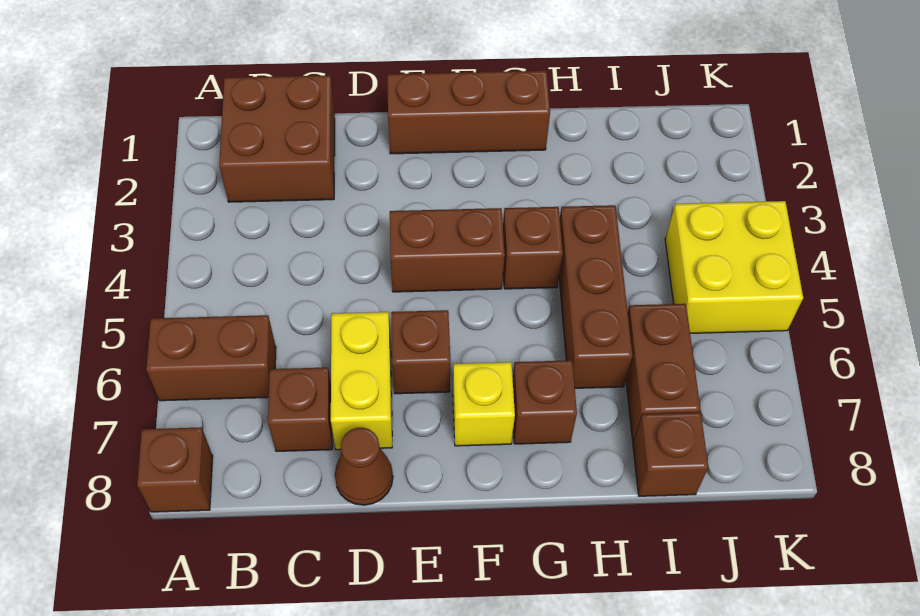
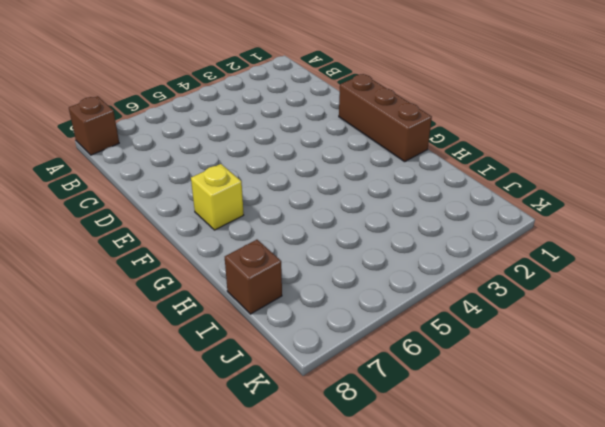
none -> brown 1x2 brick [146,315,276,401]
none -> brown 2x2 brick [219,75,335,202]
none -> brown 1x1 brick [268,367,333,451]

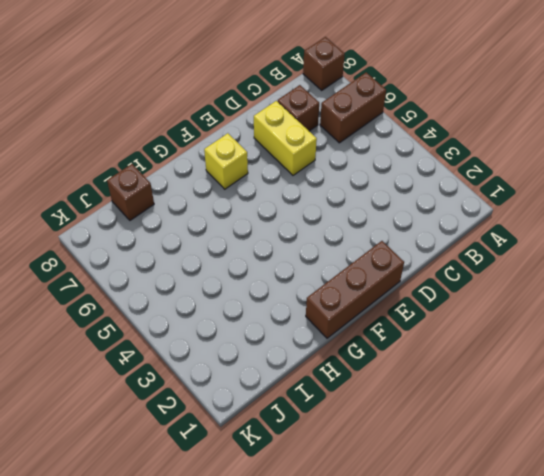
none -> brown 2x2 brick [219,75,335,202]
none -> brown 1x1 cone [335,428,393,505]
none -> brown 1x2 brick [390,208,505,292]

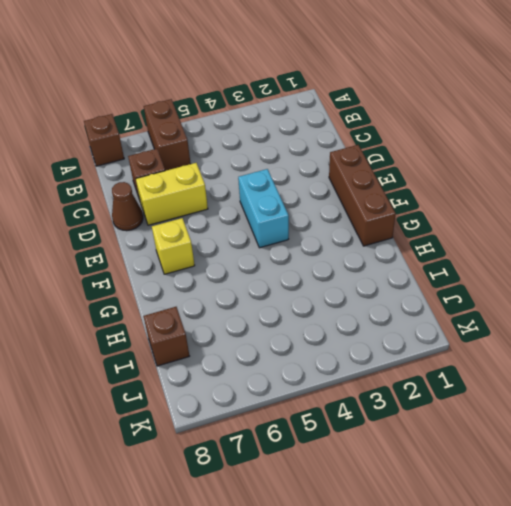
cyan 1x2 brick [238,169,289,248] -> brown 1x2 brick [390,208,505,292]
none -> brown 2x2 brick [219,75,335,202]
none -> brown 1x1 brick [391,310,450,394]
none -> brown 1x1 brick [503,207,563,289]

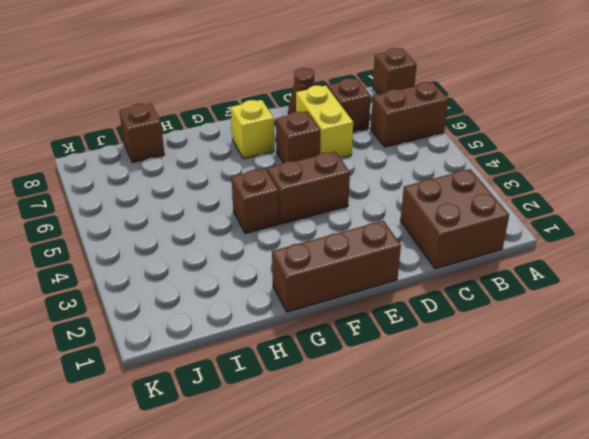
none -> brown 1x1 brick [513,360,577,444]
none -> brown 1x3 brick [559,205,633,388]
none -> brown 1x2 brick [626,304,701,440]

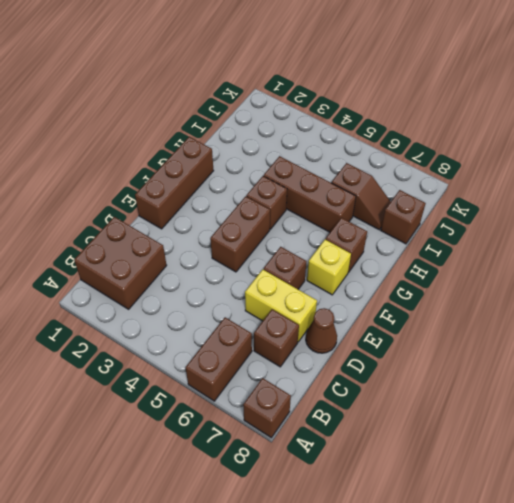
brown 1x2 slope [332,163,391,230] -> brown 1x2 brick [626,304,701,440]
none -> yellow 2x2 brick [665,201,803,333]

